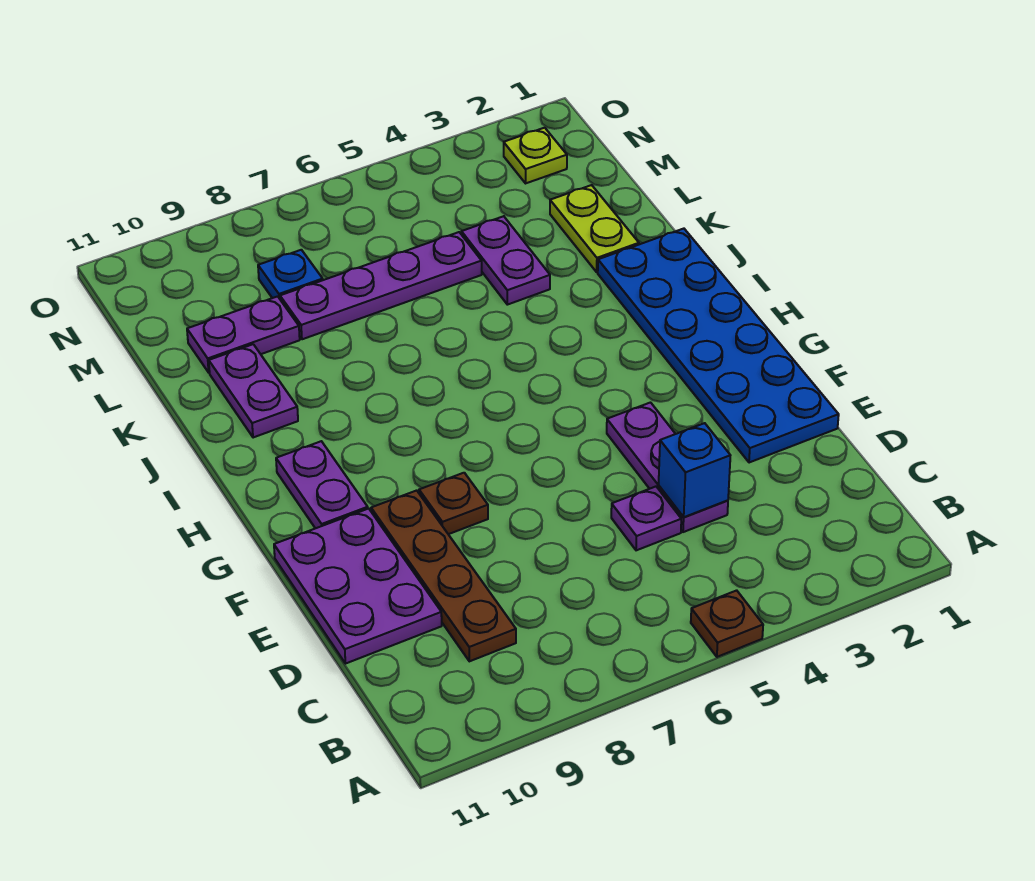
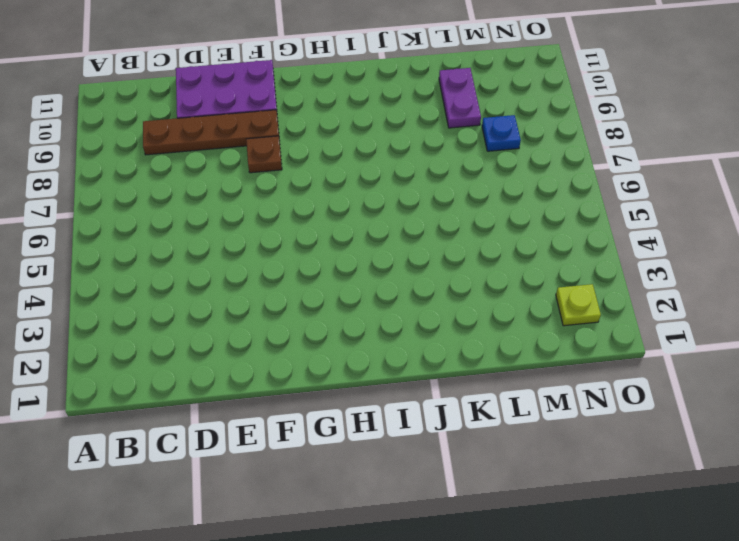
none -> brown 1x1 plate [691,590,763,657]
none -> purple 1x3 plate [607,403,728,532]
none -> purple 1x1 plate [611,487,681,550]

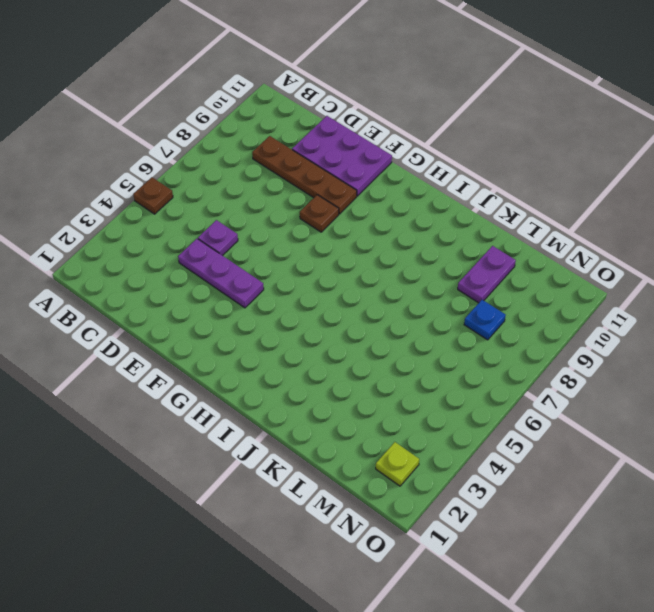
none -> blue 2x6 plate [598,229,839,463]
none -> purple 1x2 plate [276,441,368,528]
none -> purple 1x2 plate [209,344,298,438]

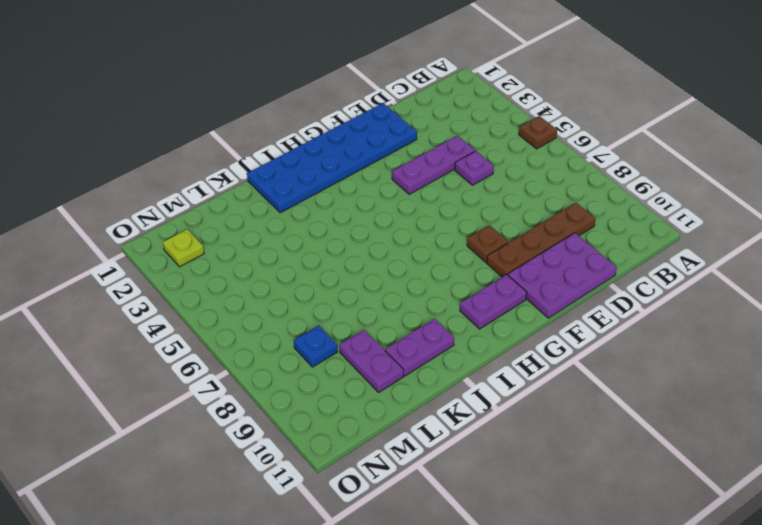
none -> lime 1x2 plate [550,185,639,272]
none -> purple 1x2 plate [462,216,550,305]
none -> purple 1x4 plate [280,232,482,339]

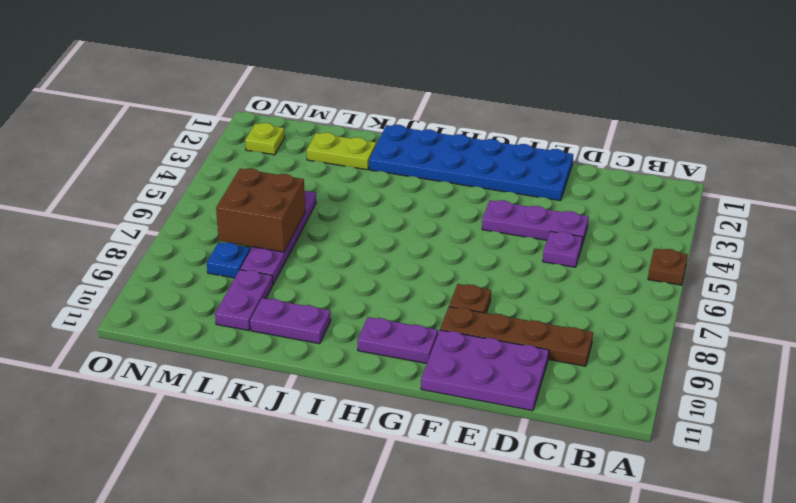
brown 2x2 brick [216,168,305,252] -> none
none -> purple 1x2 plate [462,216,550,305]
none -> blue 1x1 brick [659,423,730,517]

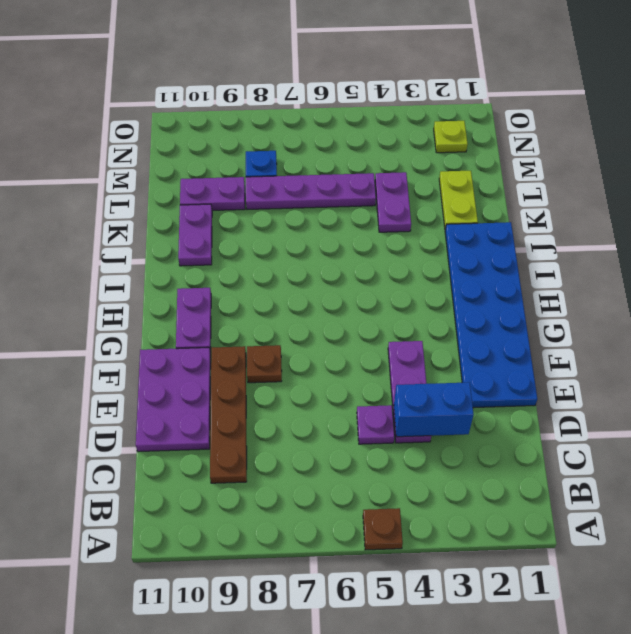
blue 1x2 brick [394,382,474,437] -> blue 1x1 brick [659,423,730,517]

